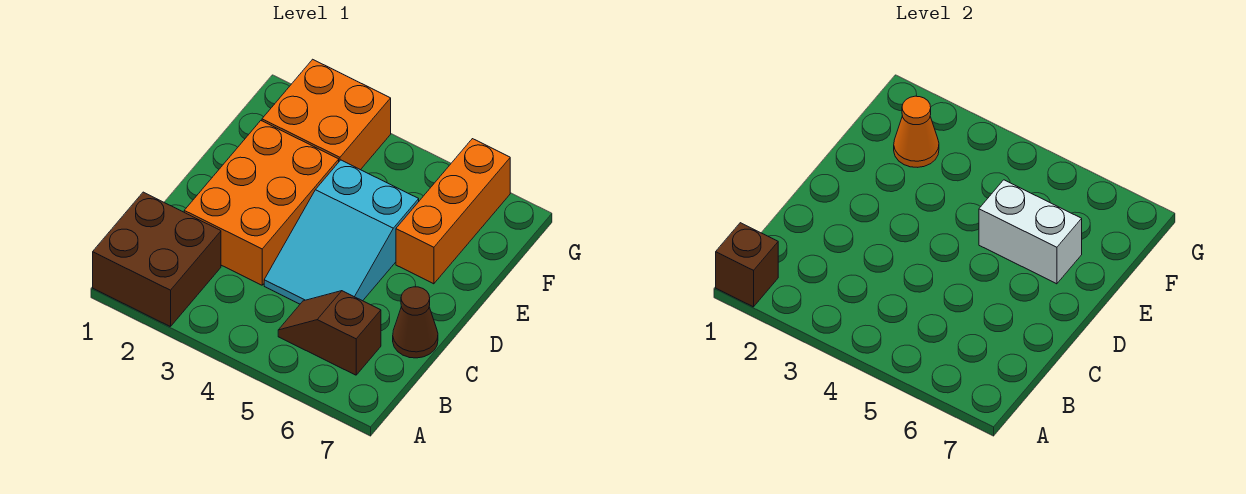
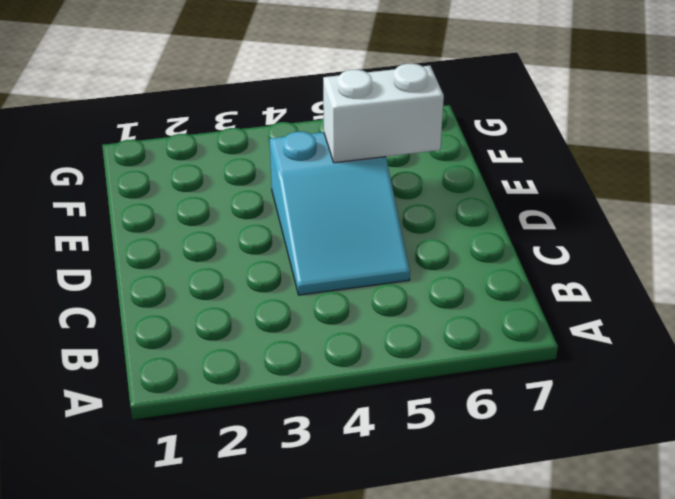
none -> brown 2x2 brick [93,192,221,327]
none -> brown 1x2 slope [278,291,381,375]

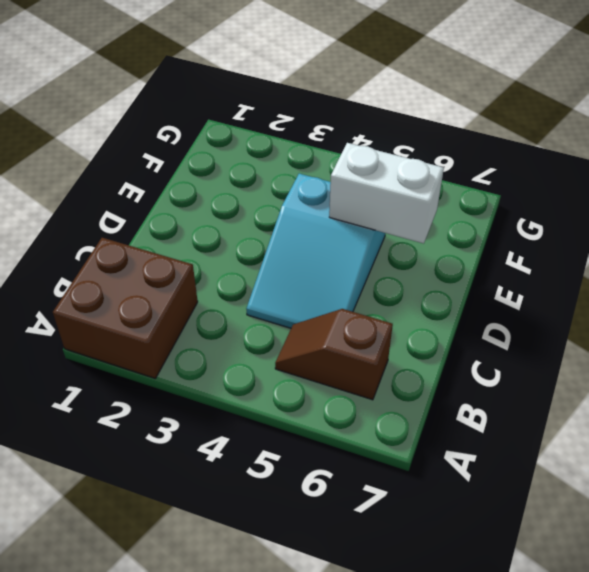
none -> orange 2x3 brick [184,121,339,285]
none -> brown 1x1 cone [393,287,438,358]

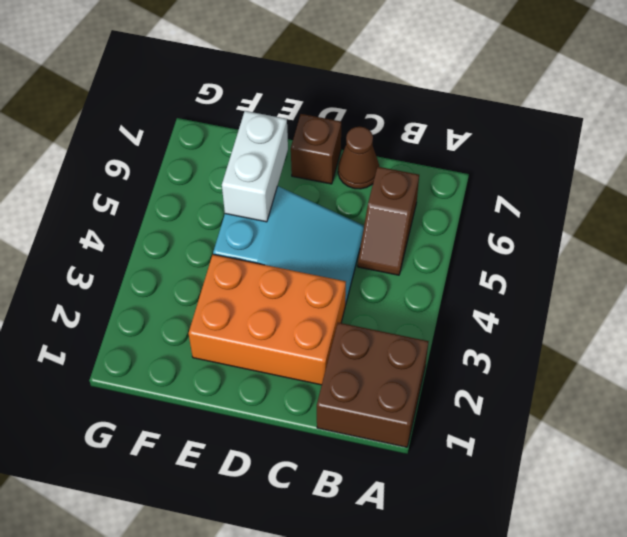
brown 1x1 brick [291,114,341,184] -> brown 1x1 brick moved to [716,223,778,307]
none -> orange 1x3 brick [396,139,510,284]
none -> orange 2x2 brick [262,59,391,170]

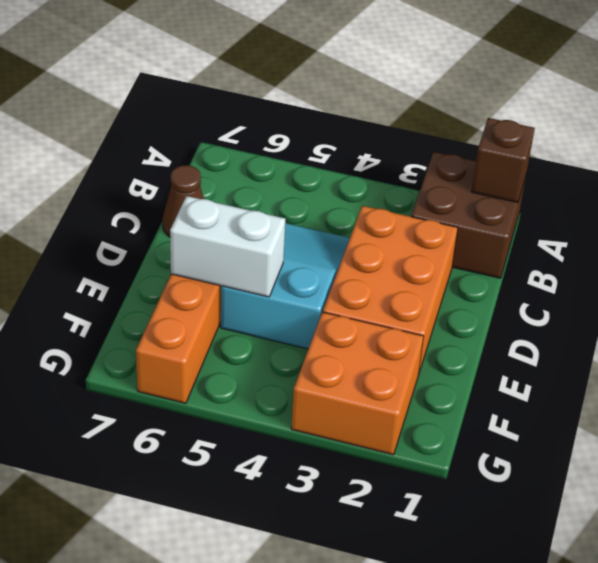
none -> brown 1x2 slope [278,291,381,375]
none -> orange 1x1 cone [894,96,939,167]

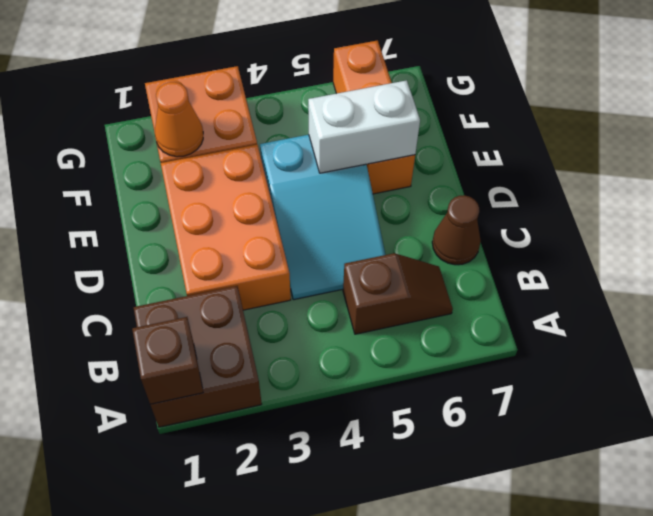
brown 1x2 slope [343,253,453,334] -> brown 1x2 slope turned to [278,291,381,375]

